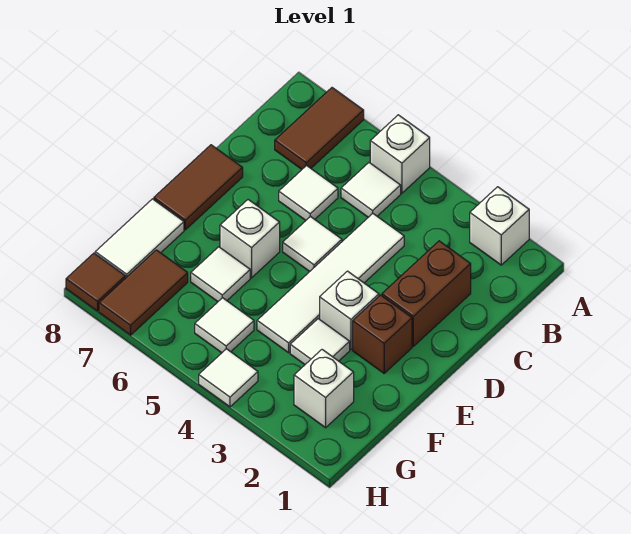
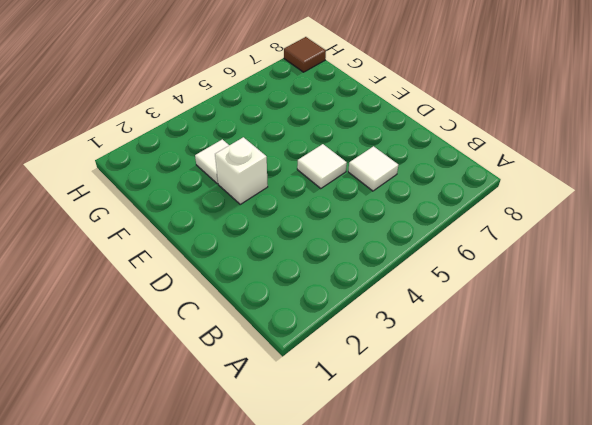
none -> white 1x1 brick [470,187,529,265]
none -> white 1x1 brick [370,115,430,193]
none -> brown 1x2 tile [275,88,364,169]

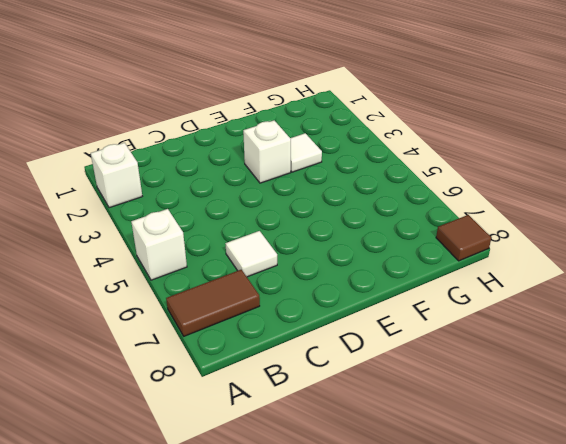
none -> white 1x1 tile [341,163,401,217]
none -> brown 1x2 brick [382,241,471,346]
none -> white 1x4 tile [257,214,404,353]

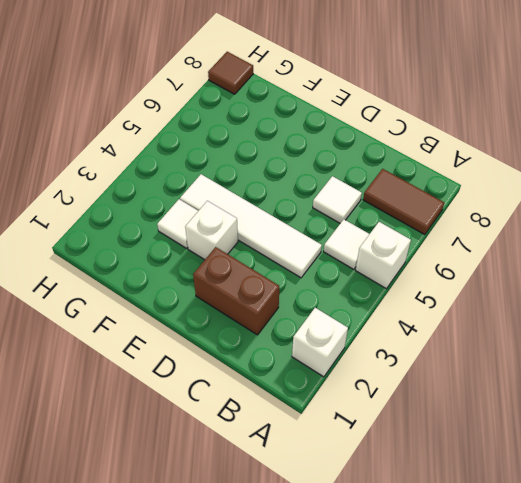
none -> white 1x1 tile [283,216,342,272]
none -> brown 1x2 tile [154,145,243,230]
none -> brown 1x1 brick [353,295,412,373]

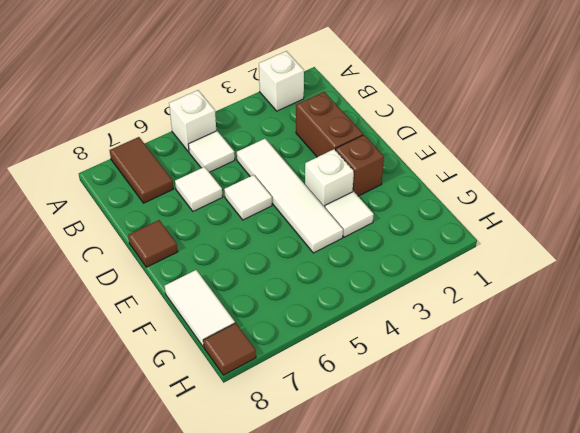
brown 1x1 tile [128,220,178,267] -> brown 1x2 tile [154,145,243,230]
none -> white 1x1 brick [220,200,280,278]
none -> white 1x1 tile [191,247,250,302]
none -> white 1x1 brick [294,350,354,428]

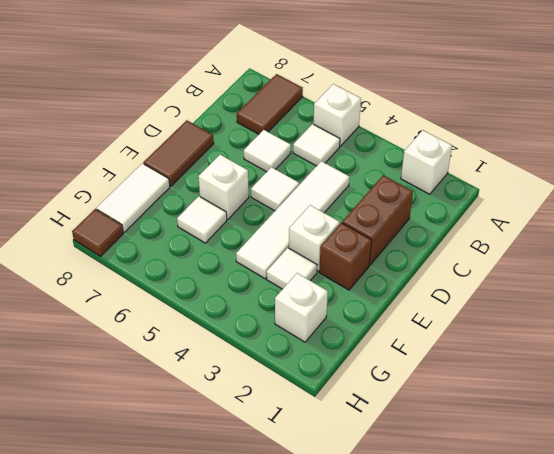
none -> white 1x1 tile [195,298,254,353]
none -> brown 1x2 tile [99,250,188,335]
none -> white 1x1 tile [199,349,258,407]

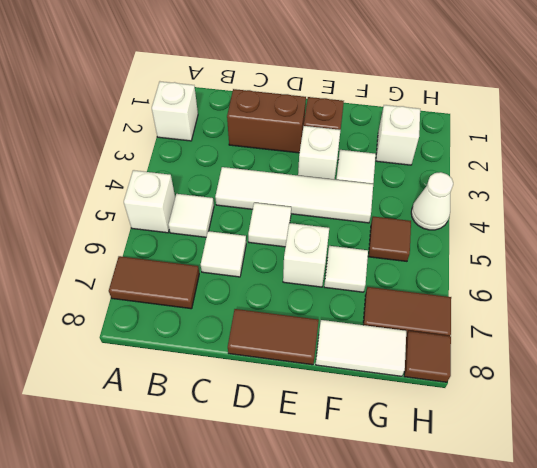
brown 1x1 tile [368,216,411,261] -> white 1x1 tile [195,298,254,353]
white 1x1 cone [411,172,453,230] -> white 1x1 tile [199,349,258,407]

